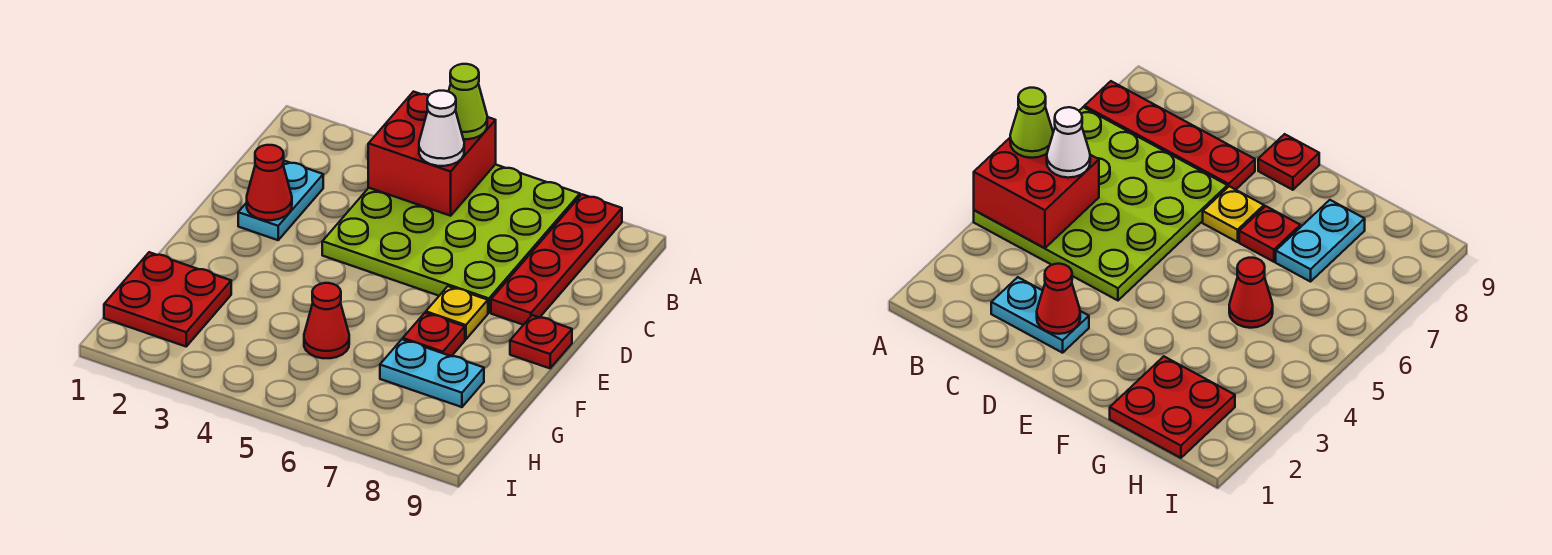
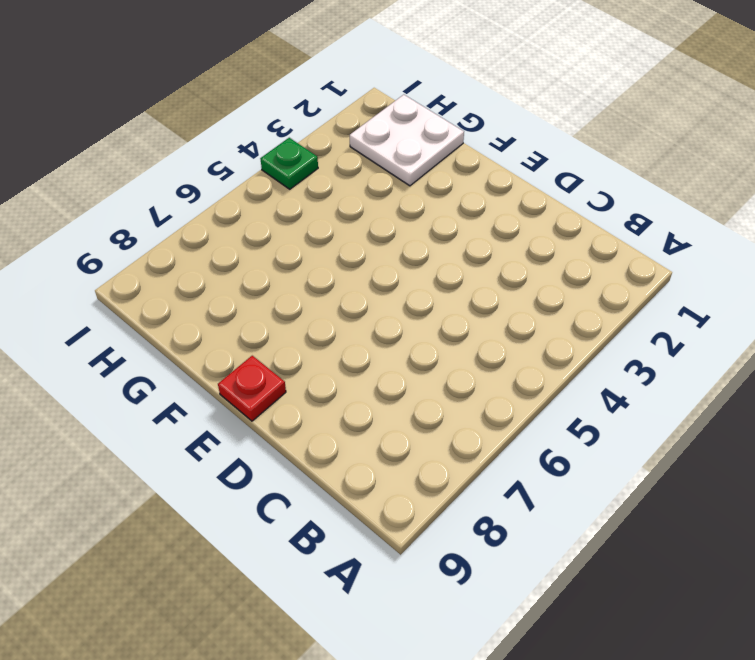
white 2x2 plate [350,95,464,186] -> red 2x2 plate [104,252,231,346]
green 1x1 plate [260,138,318,189] -> none
none -> lime 4x4 plate [322,164,580,313]
none -> red 1x4 plate [491,194,622,325]
none -> cyan 1x2 plate [238,161,323,240]

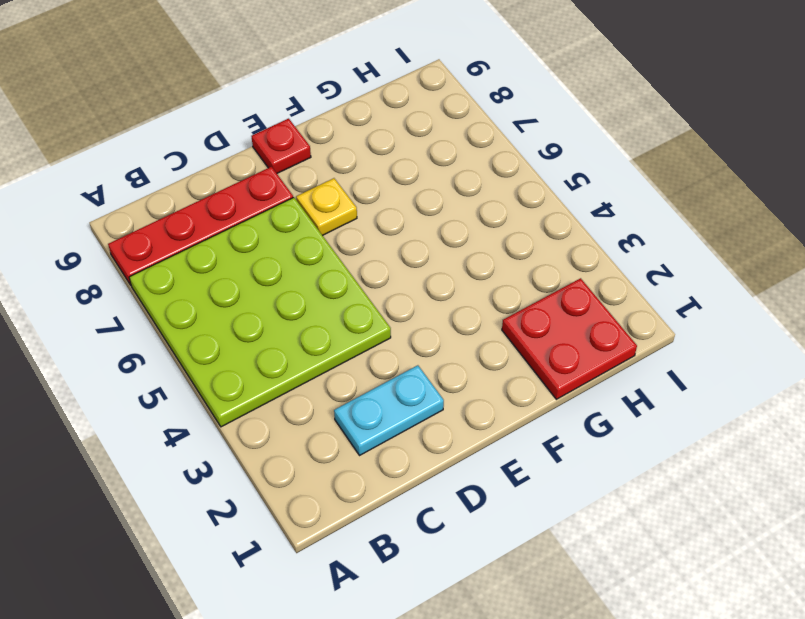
none -> red 1x1 plate [403,313,465,356]
none -> red 1x1 cone [304,283,349,358]
none -> cyan 1x2 plate [380,339,484,407]

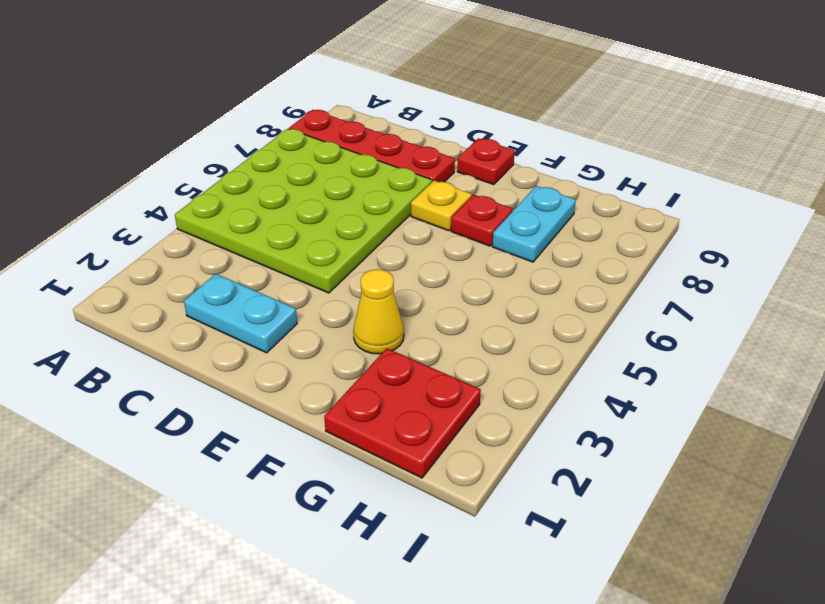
yellow 1x1 cone [353,269,404,354] -> none
none -> red 1x1 cone [304,283,349,358]
none -> red 2x2 brick [368,92,496,216]
none -> red 1x1 cone [247,145,292,220]

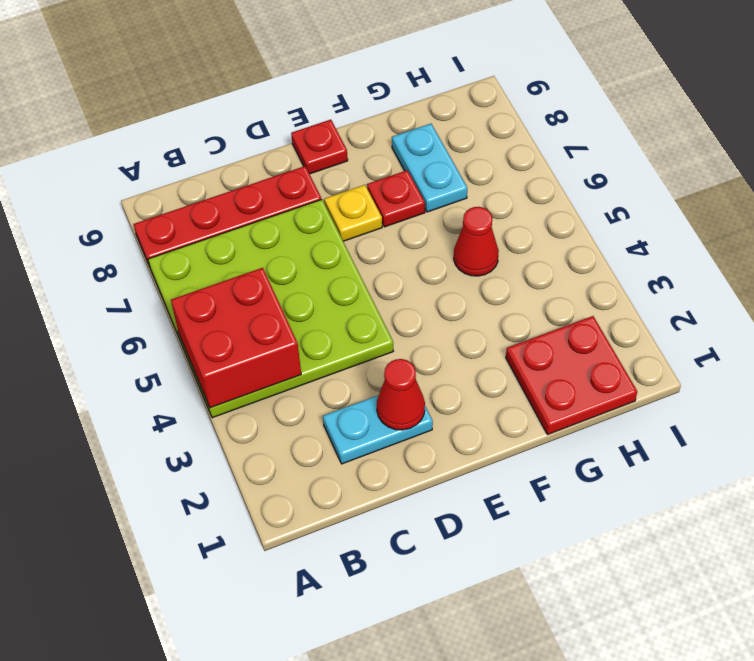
none -> lime 1x1 cone [449,64,487,139]
none -> white 1x1 cone [419,91,464,166]

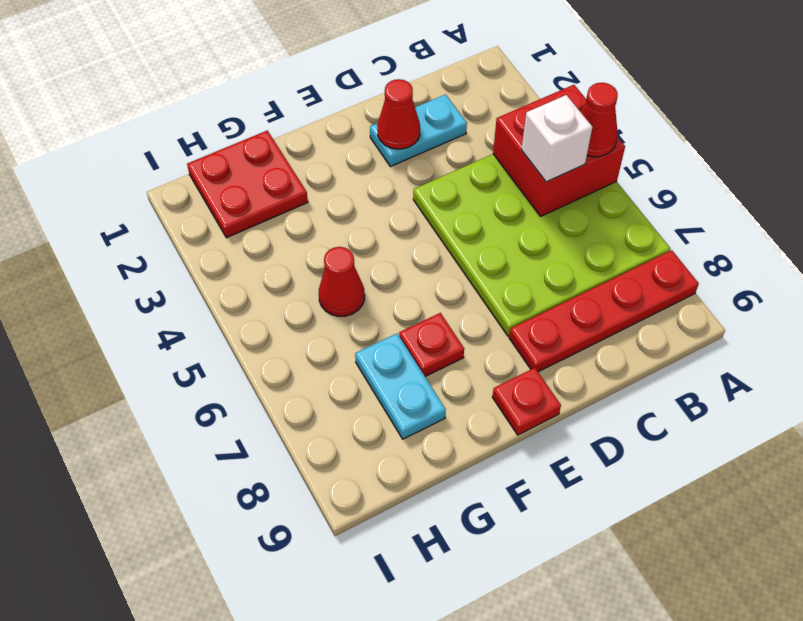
red 1x1 cone [581,83,618,157] -> lime 1x1 cone [449,64,487,139]
white 1x1 brick [522,95,592,182] -> white 1x1 cone [419,91,464,166]
none -> yellow 1x1 plate [426,286,488,339]

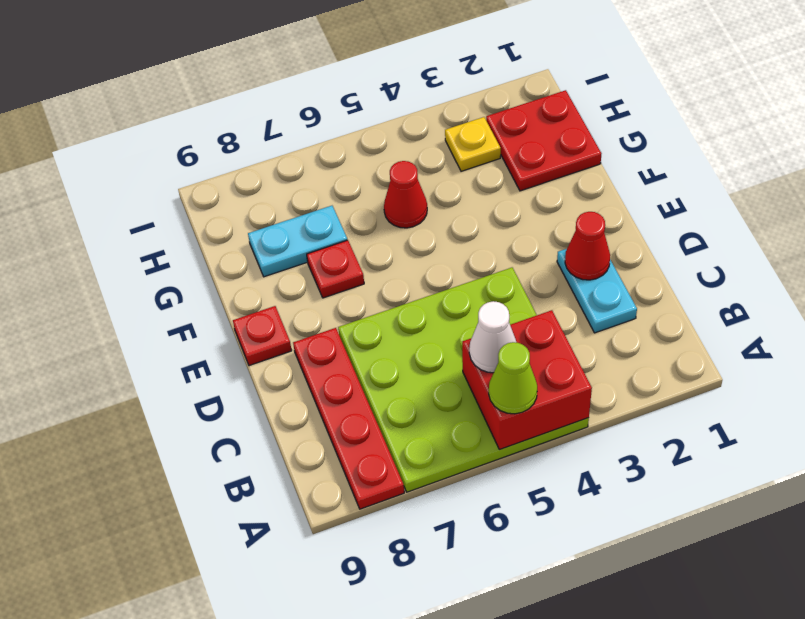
yellow 1x1 plate [445,117,501,171] -> yellow 1x1 plate moved to [426,286,488,339]

